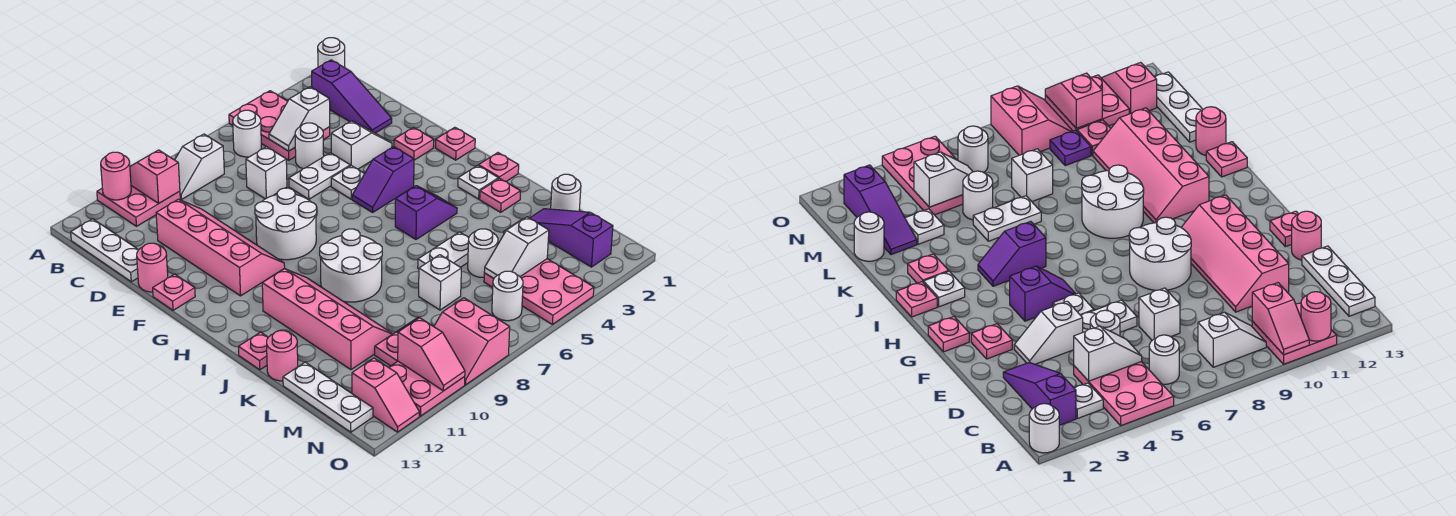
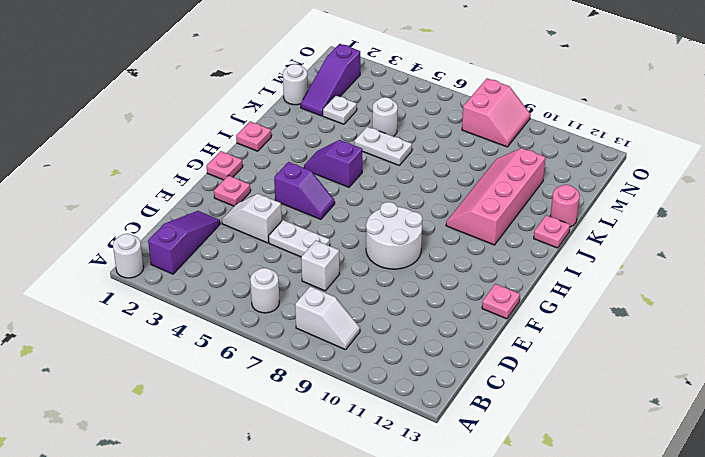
none -> pink 2x3 plate [229,91,330,160]
none -> pink 2x2 plate [97,186,180,226]
none -> white 1x1 plate [1074,383,1103,418]
none -> white 1x3 plate [71,219,138,282]

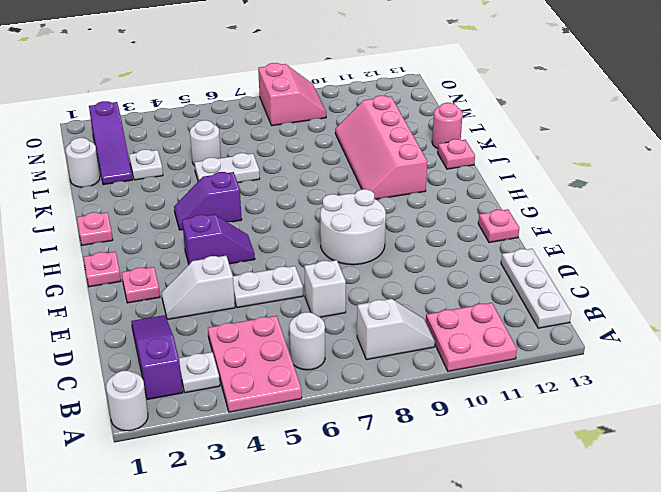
none -> white 1x1 round brick [295,123,324,169]
none -> pink 2x4 slope [156,199,285,296]
none -> pink 1x1 round brick [137,243,168,292]
none -> white 1x1 plate [331,166,364,199]

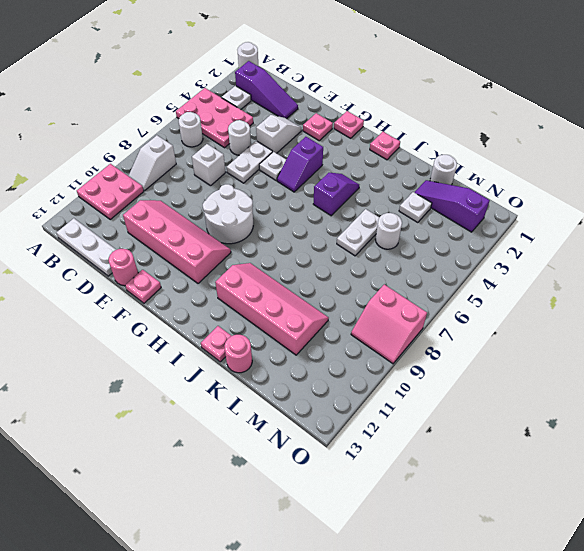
none -> white 1x1 plate [458,165,498,199]
none -> white 2x2 round brick [320,229,382,302]
none -> pink 1x1 plate [480,178,521,212]
none -> white 1x1 brick [419,255,461,310]

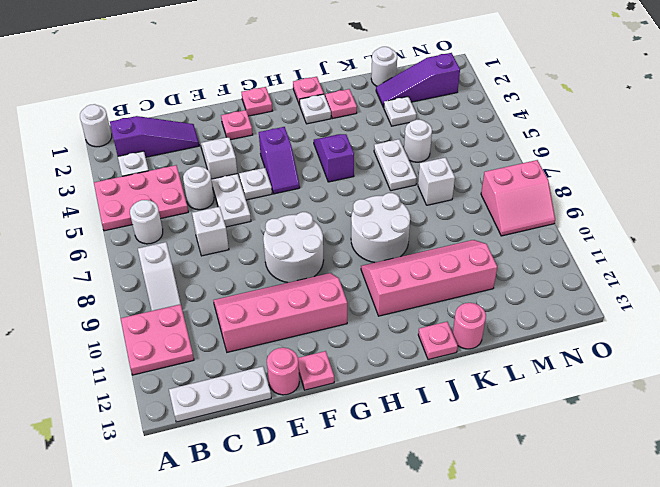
none -> white 1x3 plate [283,362,373,432]
none -> pink 2x3 plate [484,259,594,324]
none -> purple 1x1 plate [1050,130,1091,166]
none -> pink 1x1 plate [375,332,398,366]

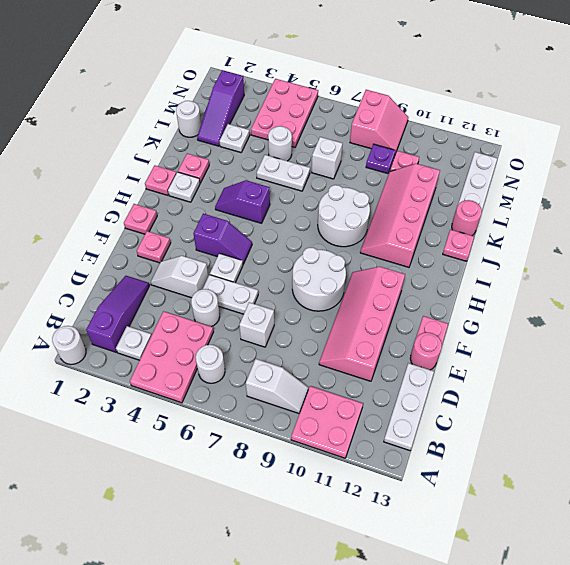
none -> white 1x1 round brick [492,271,523,321]
none -> pink 2x2 plate [389,361,465,416]
none -> pink 1x2 slope [352,358,419,432]
none -> pink 1x2 slope [130,150,180,203]

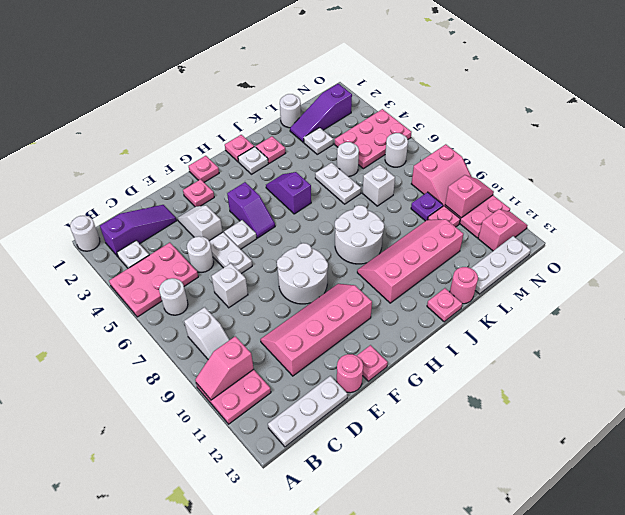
none -> pink 1x1 round brick [101,152,131,200]
none -> white 1x2 slope [269,87,330,151]
none -> white 1x2 slope [484,217,549,278]

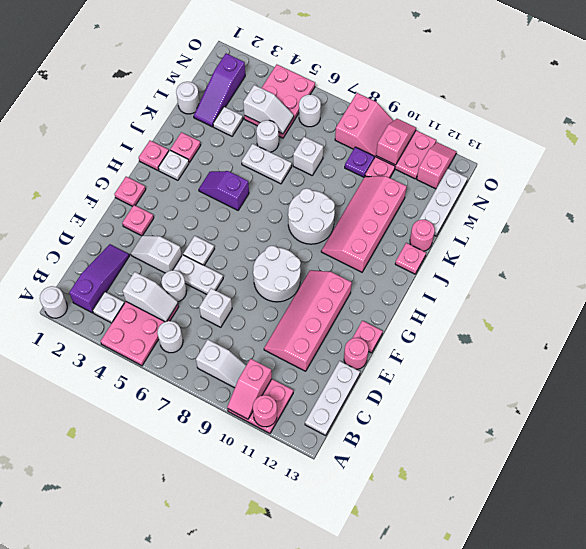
none -> purple 1x2 slope [352,147,414,212]

